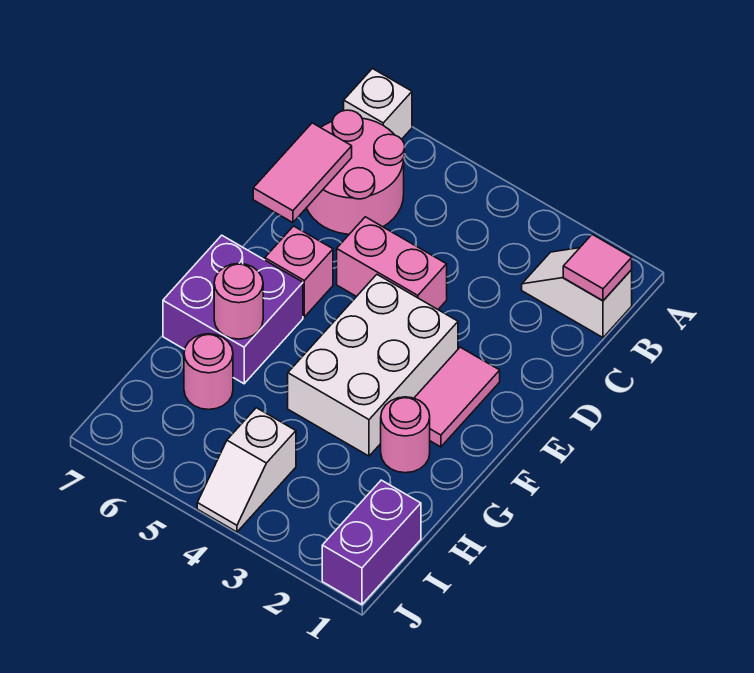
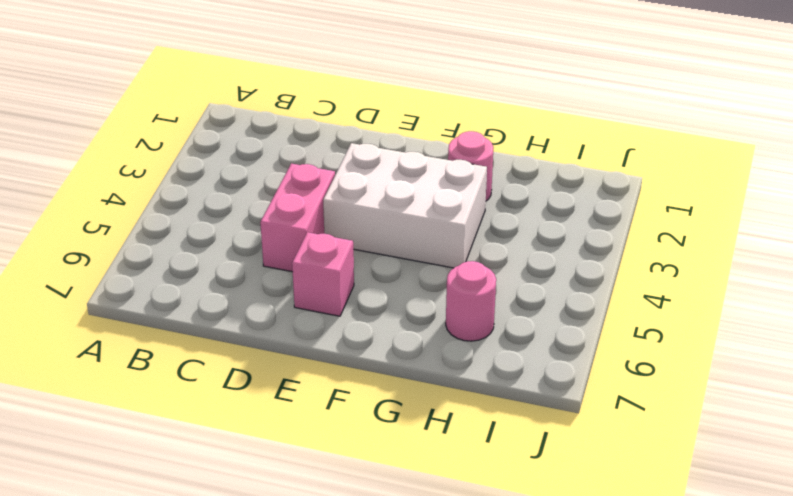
none -> white 1x1 brick [344,69,412,139]
none -> white 1x2 slope [522,248,632,337]
none -> pink 2x2 round brick [307,110,405,234]

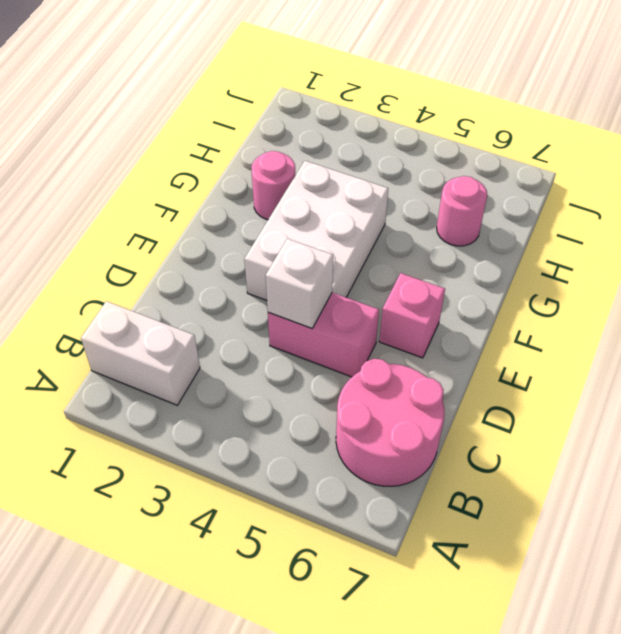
white 1x2 brick [81,301,200,405] -> white 1x2 slope [522,248,632,337]
white 1x1 brick [265,239,333,329] -> white 1x1 brick moved to [344,69,412,139]
none -> pink 1x2 tile [414,347,500,447]
none -> purple 2x2 brick [163,235,303,384]
none -> purple 1x2 brick [322,480,421,604]

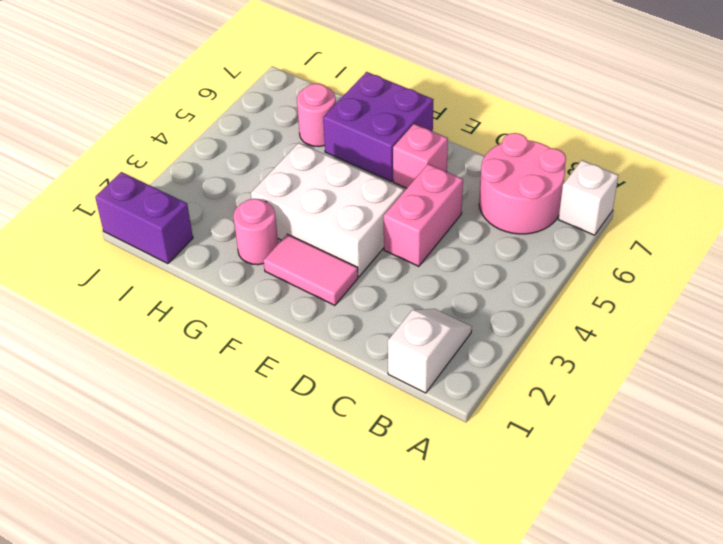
none -> white 1x2 slope [197,408,296,532]
none -> pink 1x1 tile [563,234,632,301]
none -> pink 1x2 tile [253,123,352,223]

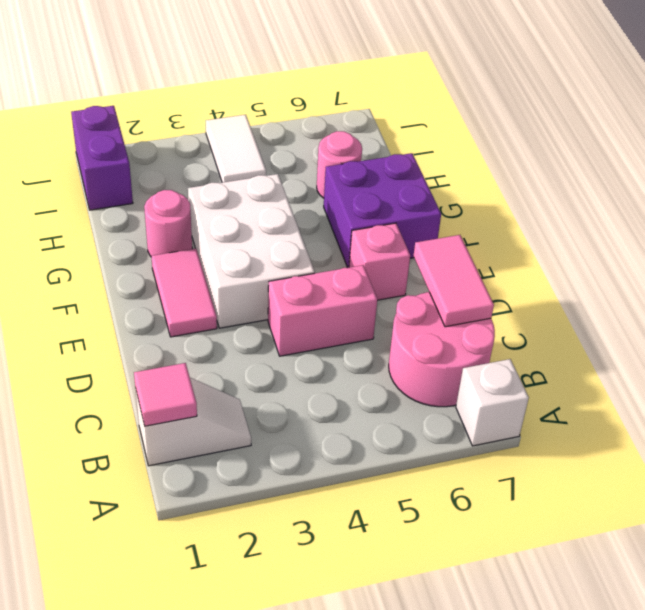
white 1x2 tile [206,115,266,183] -> white 1x2 slope [197,408,296,532]
none -> pink 1x1 round brick [214,263,263,339]

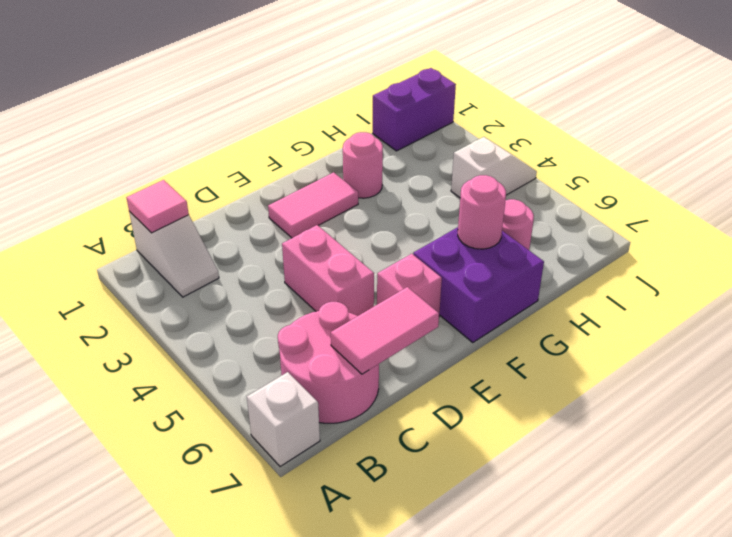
none -> white 2x3 brick [288,275,458,456]

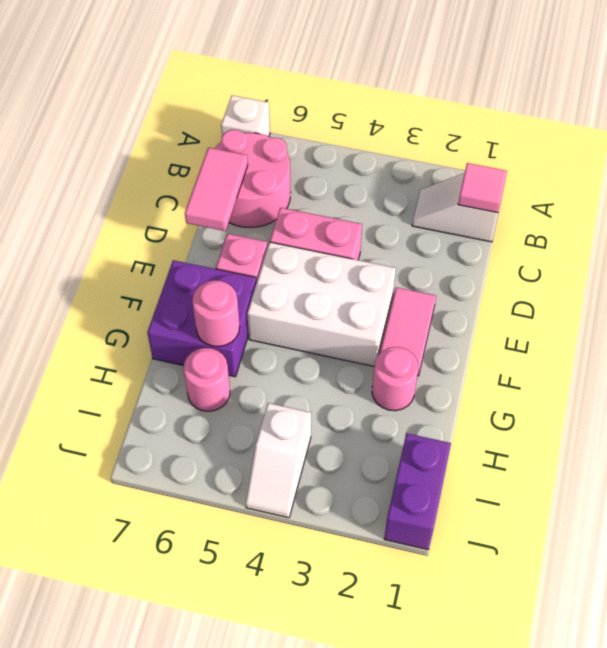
white 2x3 brick [247,242,396,366] -> white 2x3 brick turned to [288,275,458,456]

